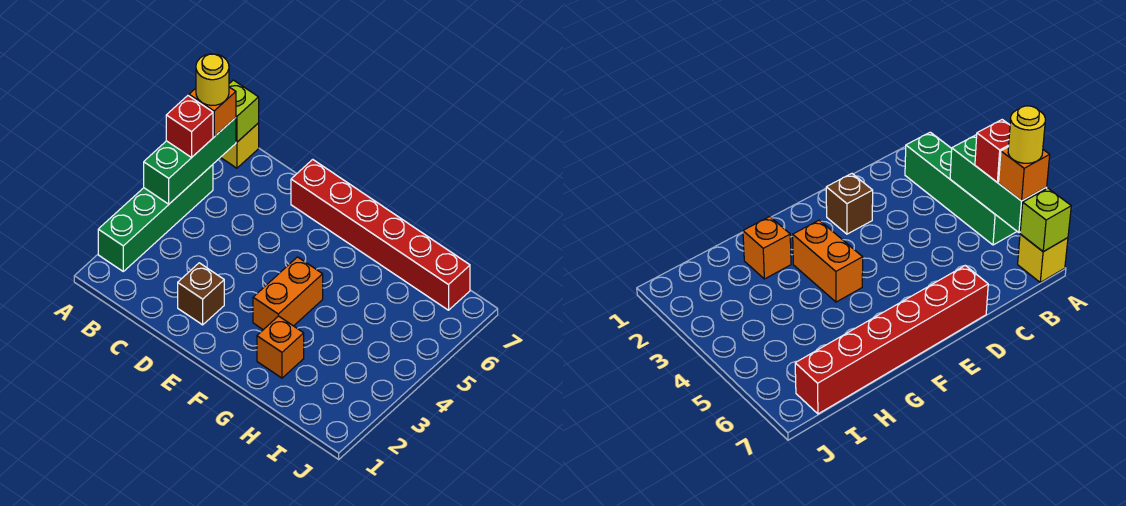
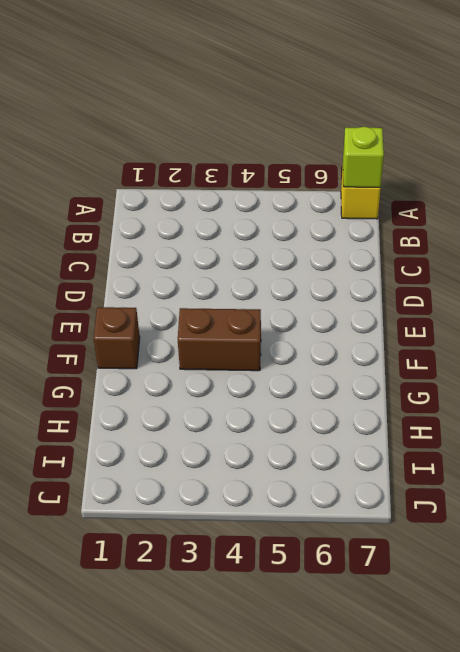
brown 1x1 brick [93,307,140,369] -> brown 1x1 brick moved to [178,263,224,325]
brown 1x2 brick [178,308,261,371] -> orange 1x2 brick [253,257,323,330]
none -> green 1x4 brick [98,165,213,271]
none -> red 1x6 brick [291,160,470,310]

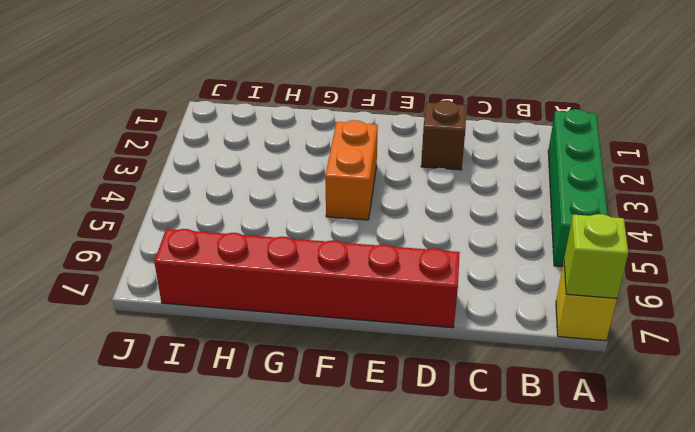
none -> orange 1x1 brick [257,316,304,378]
none -> green 1x3 brick [144,118,236,204]

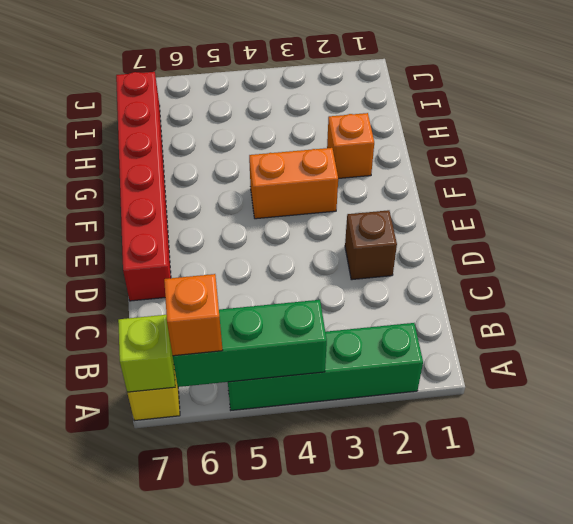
none -> red 1x1 brick [166,96,213,157]
none -> yellow 1x1 round brick [196,54,229,106]

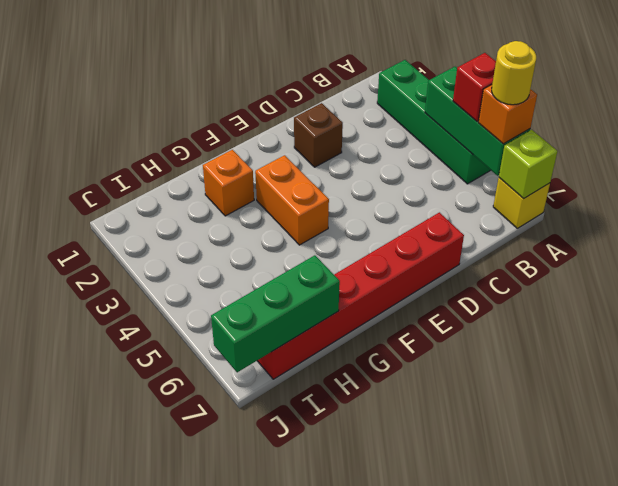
green 1x3 brick [211,255,340,372] -> none

